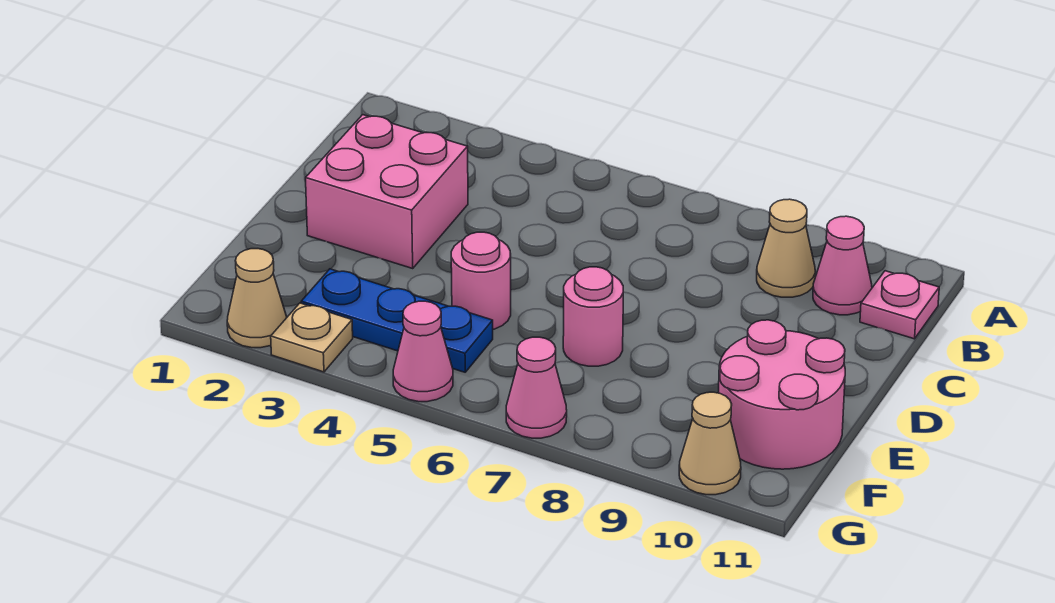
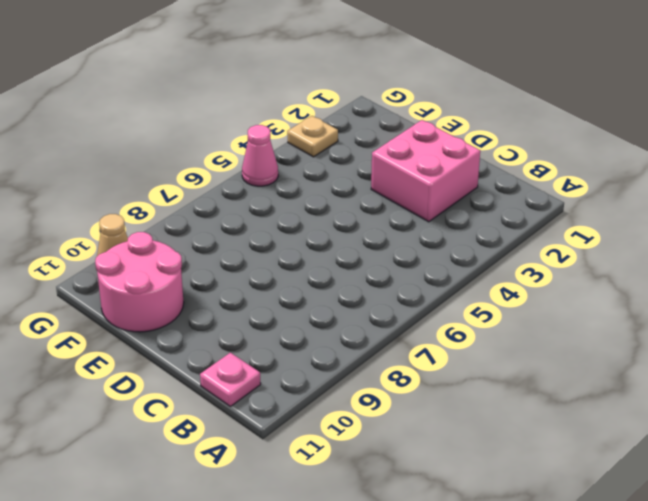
none -> tan 1x1 cone [757,199,815,297]
none -> pink 1x1 cone [813,216,872,315]
none -> pink 1x1 round brick [451,232,511,329]

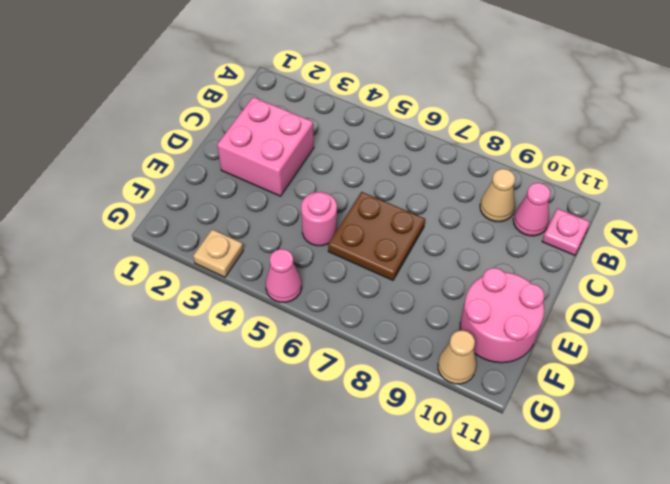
brown 2x2 plate [328,192,425,280] -> pink 1x1 round brick [563,267,623,366]
none -> blue 1x3 plate [301,269,493,372]
none -> tan 1x1 cone [227,249,287,348]
none -> pink 1x1 cone [506,337,567,438]

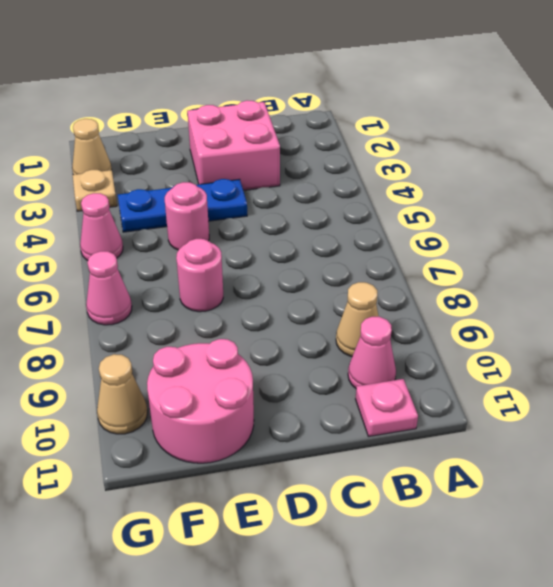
blue 1x3 plate [118,179,247,232] -> blue 1x3 plate turned to [301,269,493,372]

